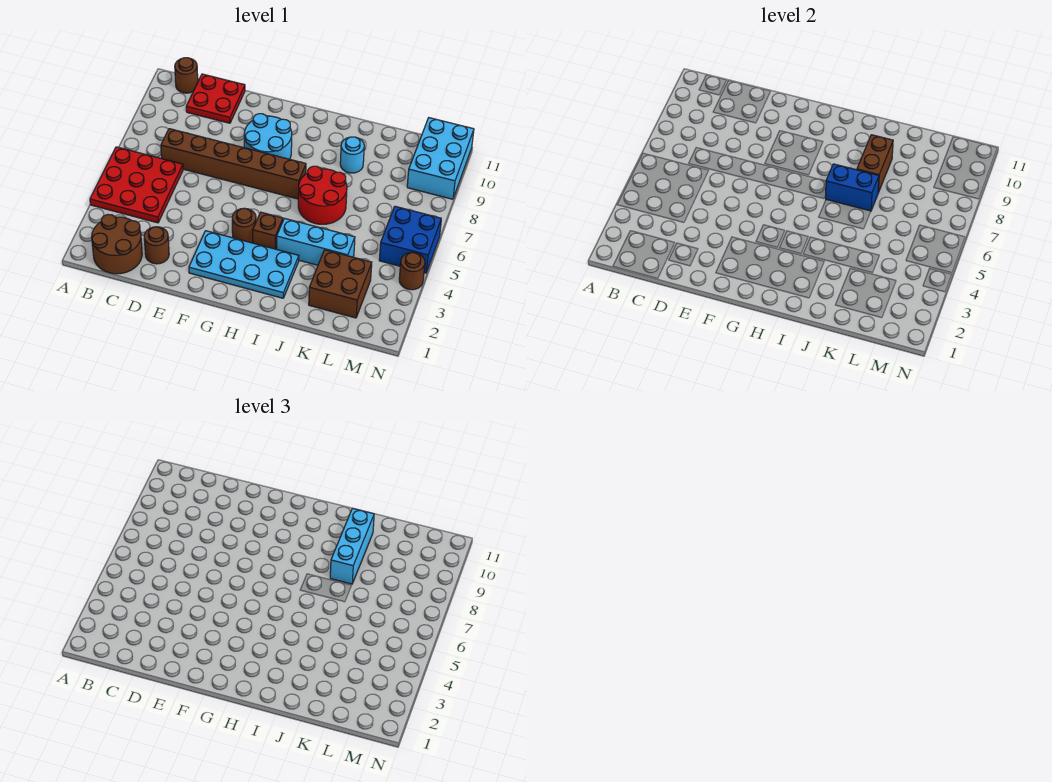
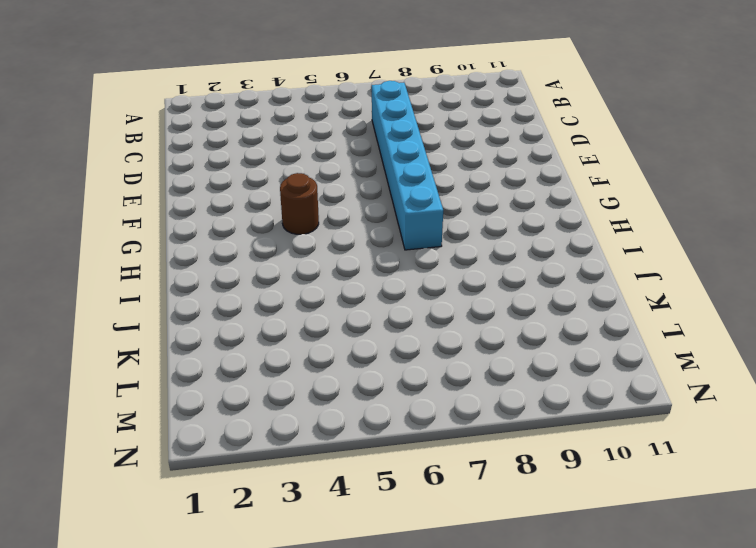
cyan 1x6 brick [372,81,443,250] -> brown 1x6 brick [161,129,306,199]
none -> red 3x3 plate [90,147,183,223]
none -> brown 2x2 round brick [92,215,142,274]
none -> brown 1x1 round brick [175,58,198,93]

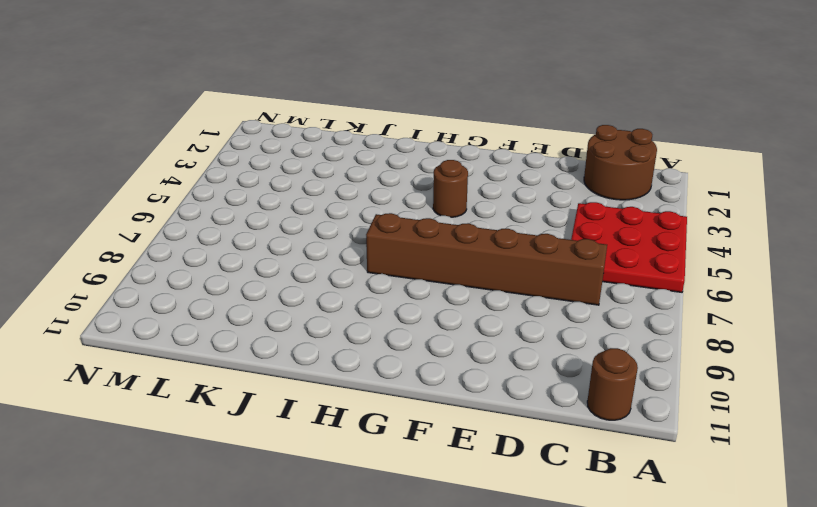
none -> red 2x2 plate [186,74,245,123]
none -> brown 1x1 round brick [144,227,169,264]
none -> cyan 2x4 plate [189,231,299,298]

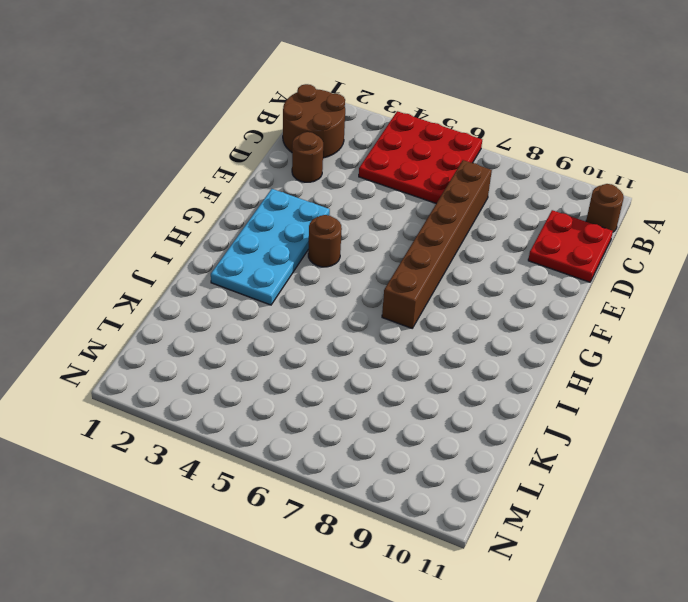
none -> cyan 2x2 round brick [244,114,292,159]
none -> brown 1x1 brick [253,212,283,249]
none -> cyan 1x3 brick [277,218,355,265]

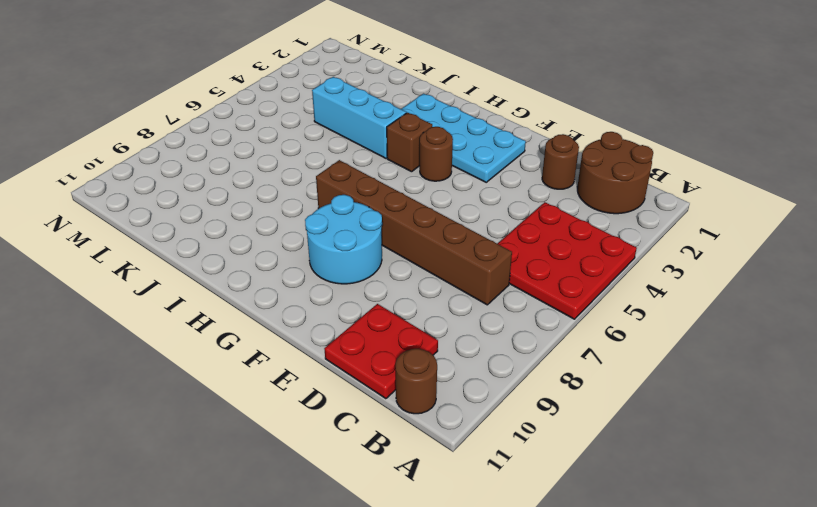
none -> red 2x2 round brick [298,166,347,224]
none -> cyan 1x1 round brick [340,137,364,173]
none -> brown 2x2 brick [309,250,372,318]

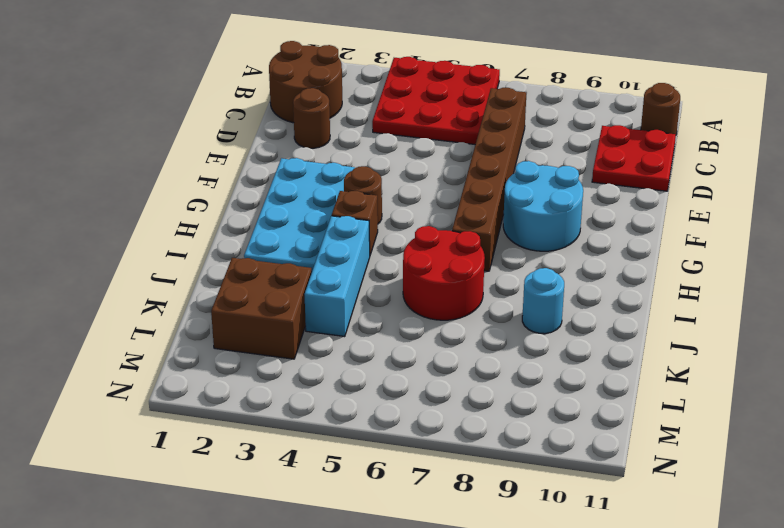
none -> blue 2x2 brick [379,206,441,273]
none -> cyan 2x3 brick [407,118,474,199]
none -> brown 1x1 round brick [399,252,425,290]

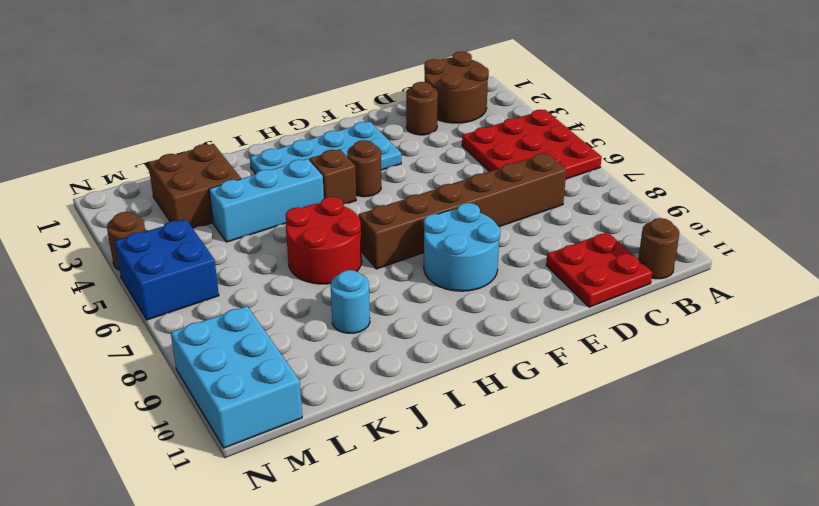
none -> blue 1x2 brick [826,164,879,211]
none -> brown 1x2 brick [857,135,893,193]
none -> cyan 1x3 brick [330,508,374,584]

